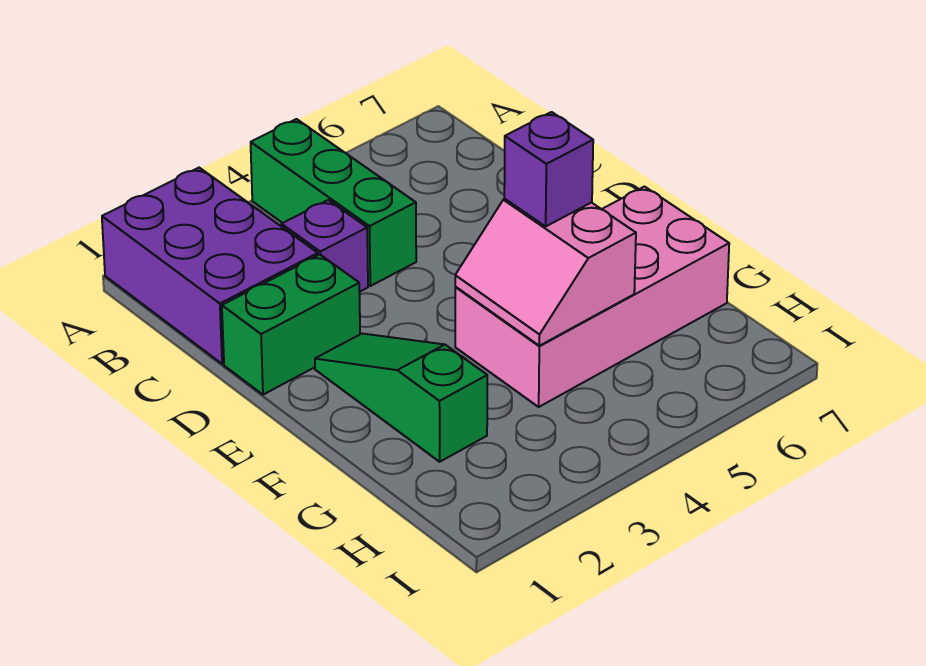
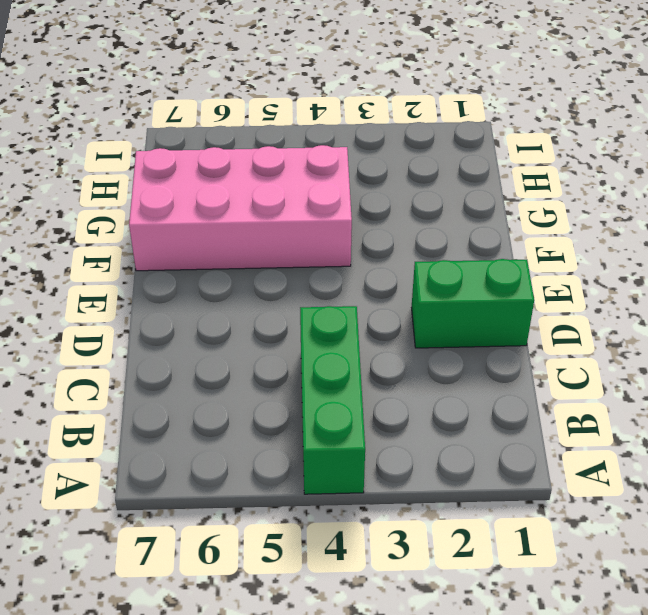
none -> purple 2x3 brick [102,168,318,364]
none -> purple 1x1 brick [281,200,368,292]

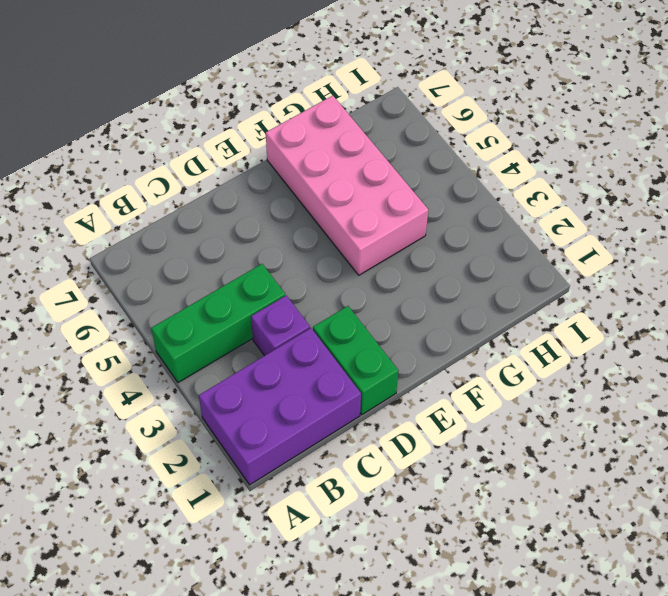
none -> green 1x3 slope [315,334,487,462]
none -> pink 2x2 slope [455,199,636,346]

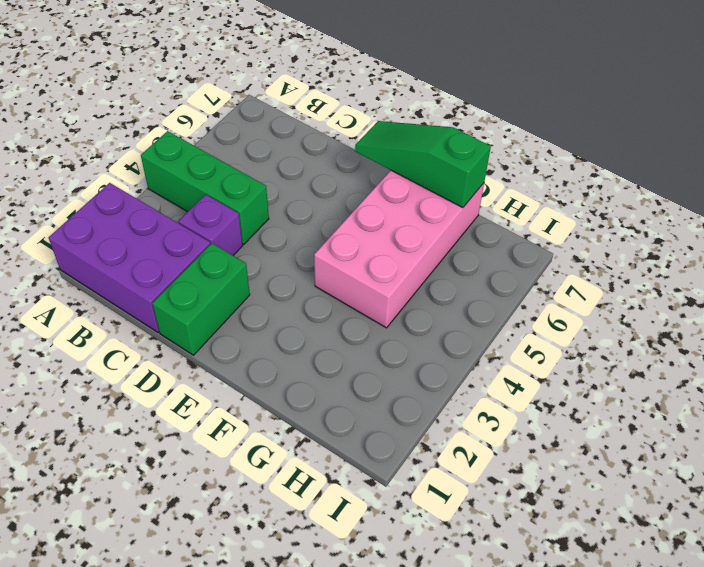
green 1x3 slope [355,121,491,208] -> green 1x3 slope moved to [315,334,487,462]
none -> pink 2x2 slope [455,199,636,346]
none -> purple 1x1 brick [504,112,593,226]

